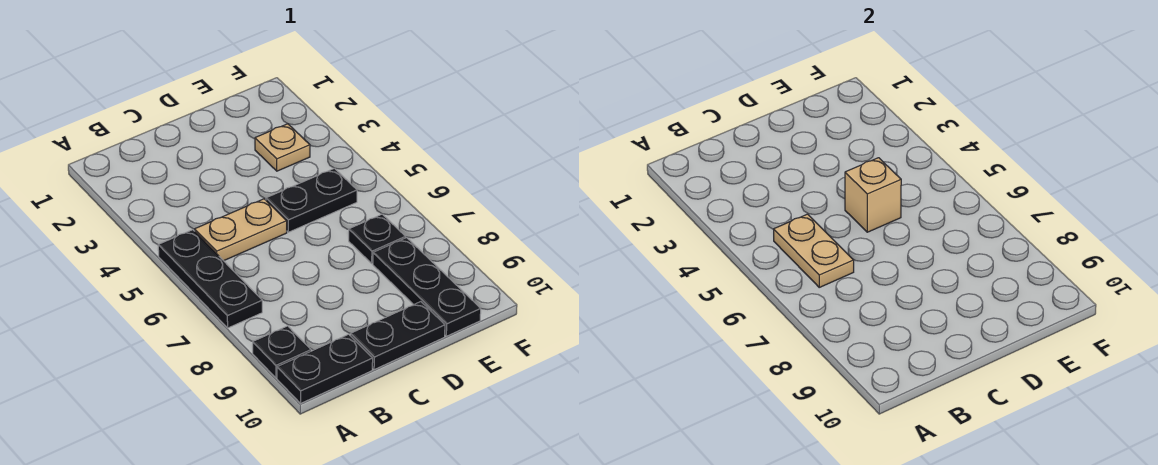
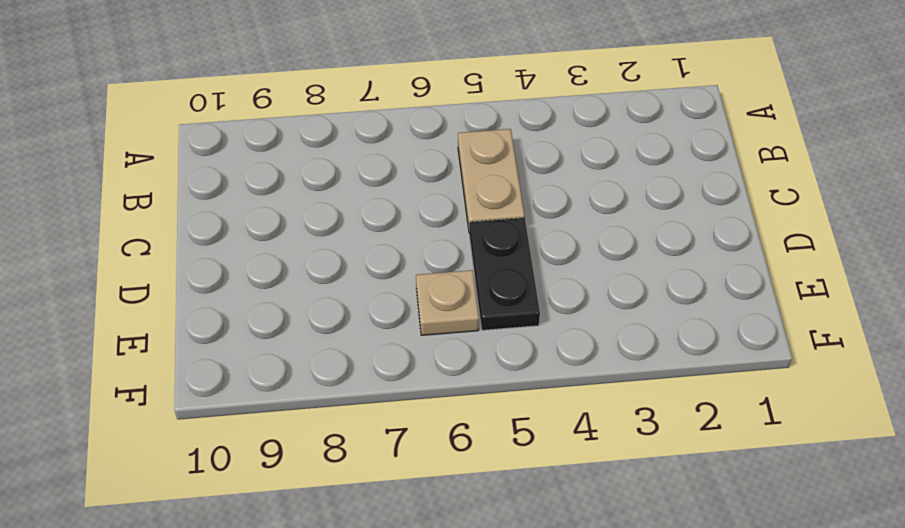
tan 1x1 plate [416,270,479,335] -> tan 1x1 plate moved to [255,124,310,171]
none -> black 1x3 plate [158,230,262,328]
none -> black 1x1 plate [253,326,311,378]

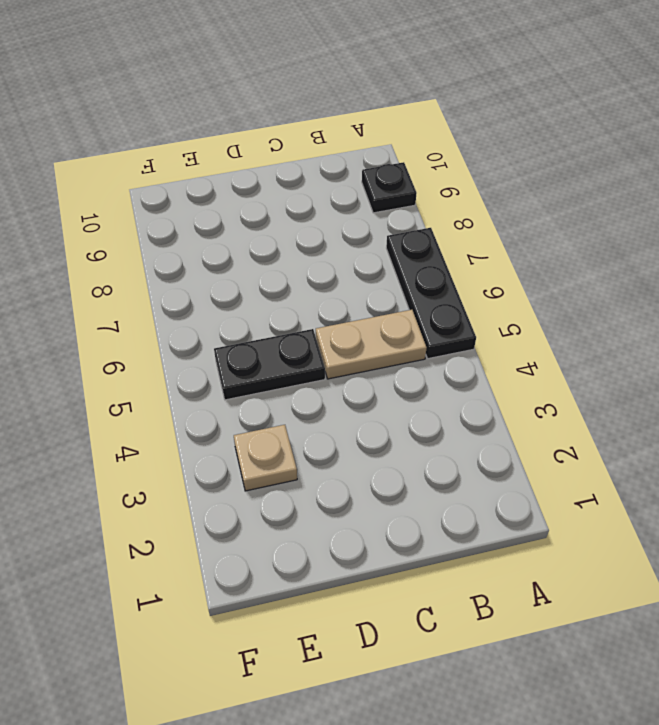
none -> black 1x2 plate [277,334,373,403]
none -> black 1x2 plate [350,302,445,370]

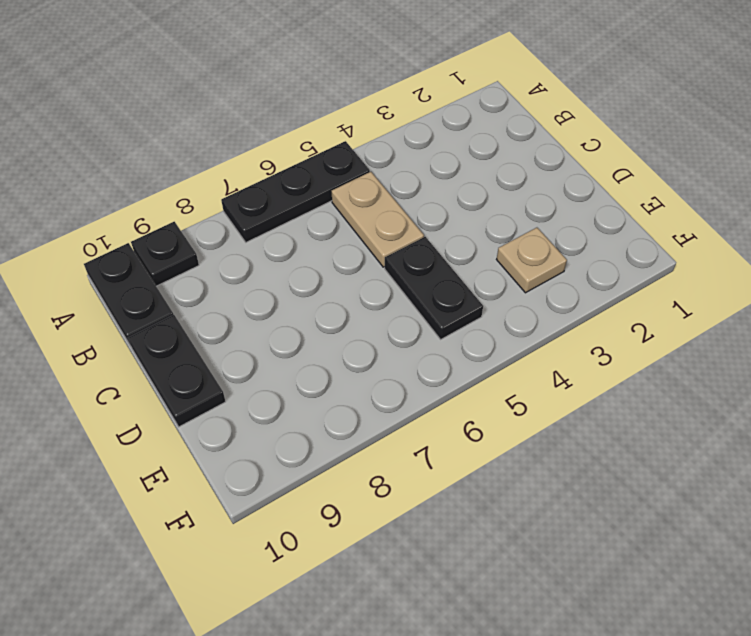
none -> black 1x1 plate [349,214,406,263]
none -> black 1x3 plate [373,238,481,336]

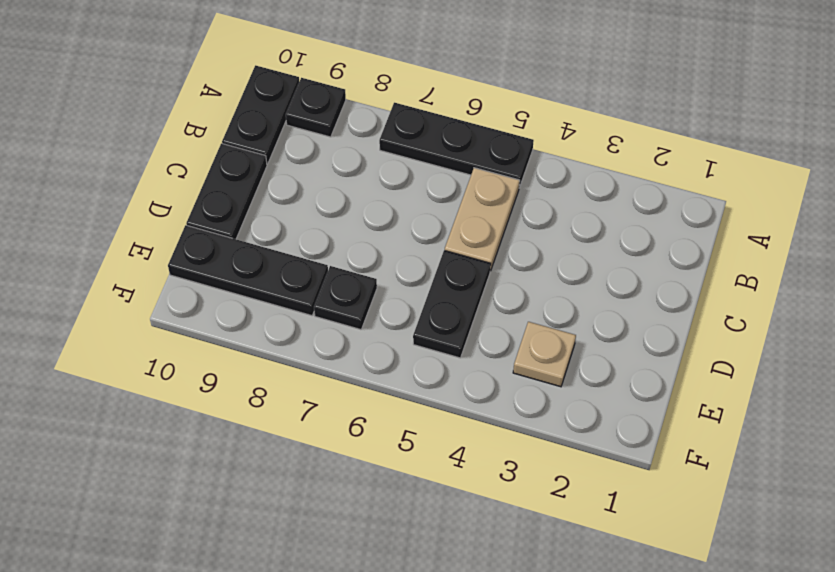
none -> tan 1x2 plate [774,214,854,287]
none -> tan 1x1 brick [845,158,901,232]

